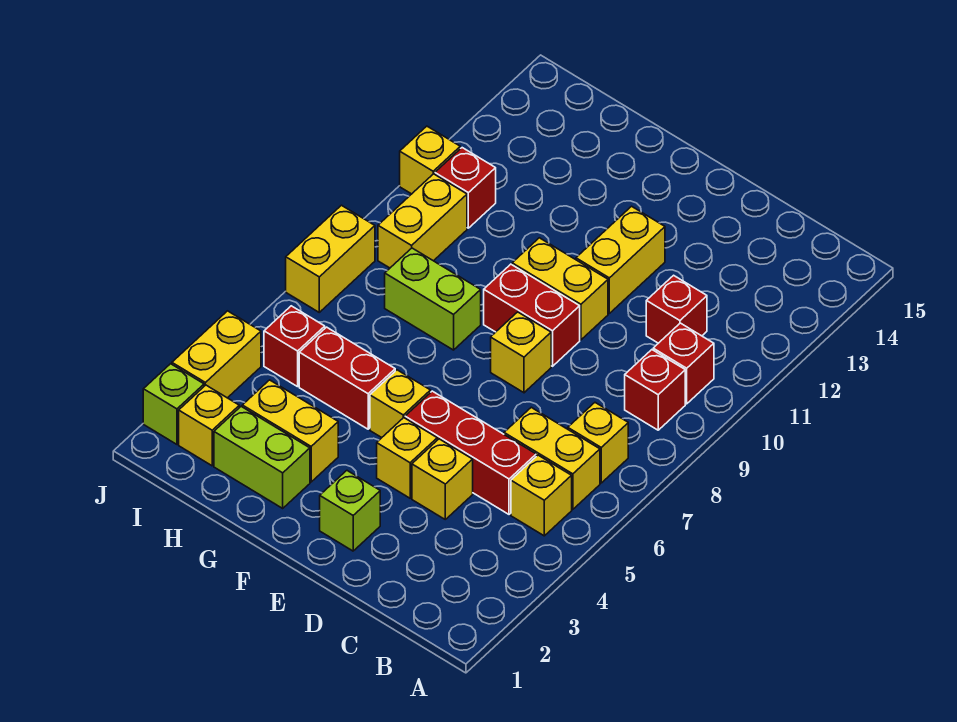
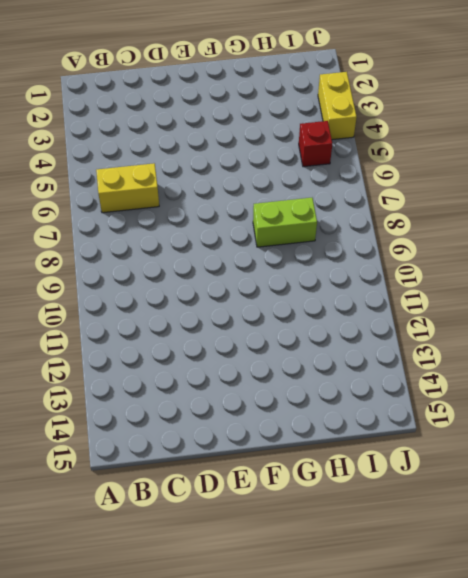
none -> yellow 1x1 brick [511,455,572,536]
none -> yellow 1x1 brick [568,403,628,483]
none -> red 1x1 brick [625,350,685,430]

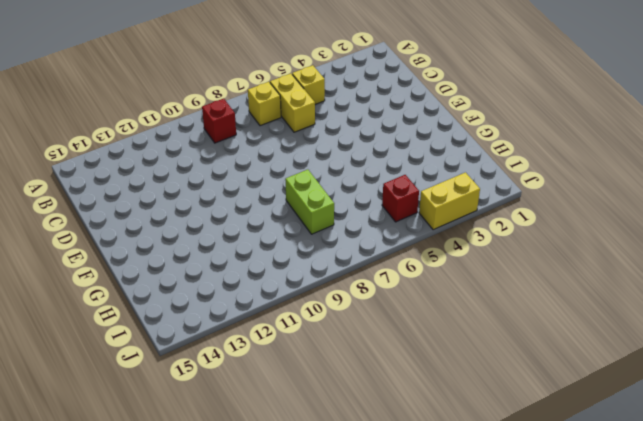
none -> red 1x1 brick [653,323,714,404]
none -> red 1x3 brick [405,391,536,514]
none -> red 1x1 brick [646,275,707,343]

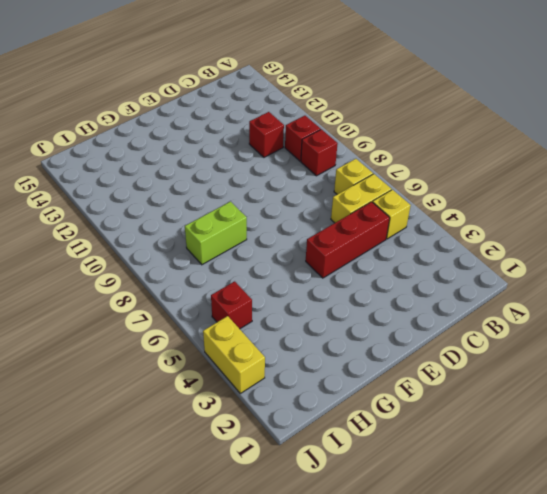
none -> yellow 1x1 brick [412,439,473,519]
none -> lime 1x1 brick [320,471,380,551]
none -> yellow 1x1 brick [377,418,437,498]

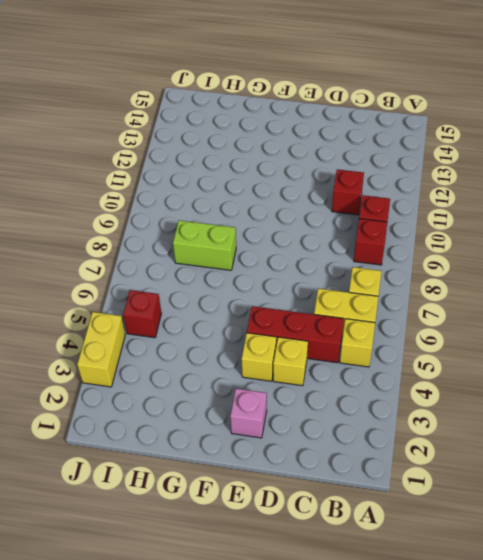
pink 1x1 brick [230,389,267,438] -> lime 1x1 brick [320,471,380,551]
none -> yellow 1x1 brick [491,312,551,393]
none -> red 1x2 brick [484,264,580,366]
none -> yellow 1x2 brick [512,238,608,340]

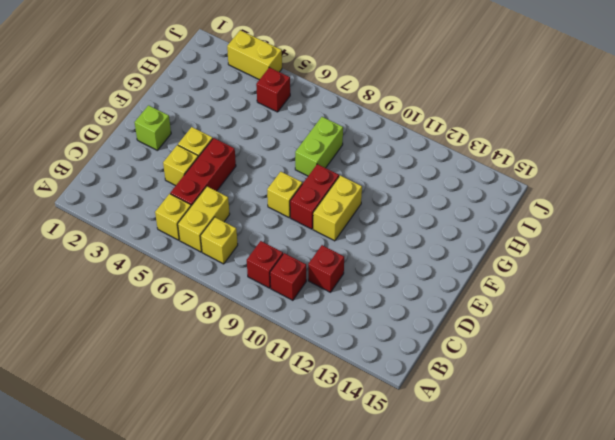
none -> yellow 1x2 brick [576,206,665,313]
none -> yellow 1x1 brick [370,370,431,438]
none -> lime 1x2 brick [214,407,310,508]

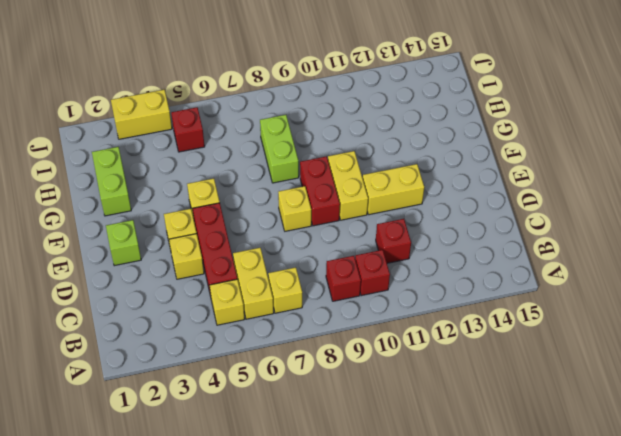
none -> yellow 1x2 brick [242,380,338,482]
none -> red 1x2 brick [299,327,395,429]
none -> yellow 1x1 brick [179,385,239,466]

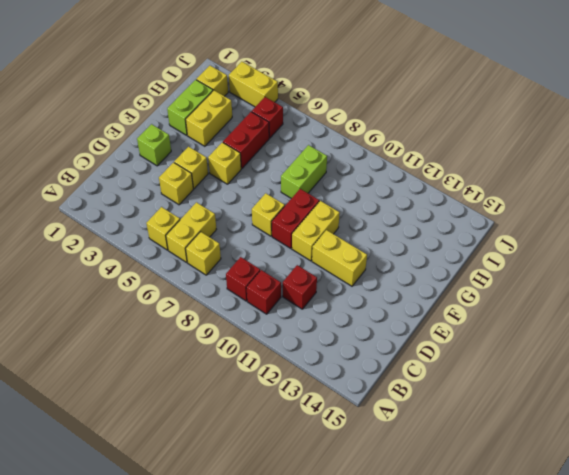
none -> red 1x3 brick [405,391,536,514]
none -> yellow 1x2 brick [378,174,467,268]
none -> red 1x1 brick [435,148,496,228]

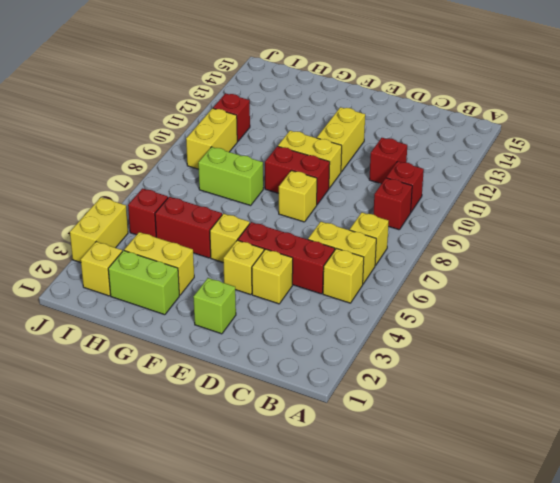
none -> lime 1x1 brick [143,364,204,444]
none -> yellow 1x2 brick [286,205,375,312]
none -> yellow 1x1 brick [400,126,460,194]

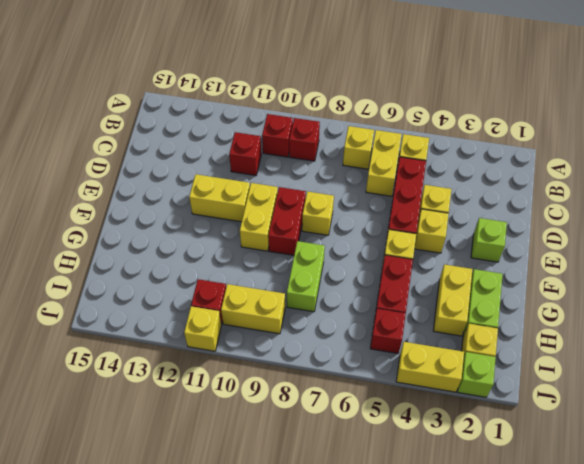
none -> yellow 1x2 brick [286,205,375,312]

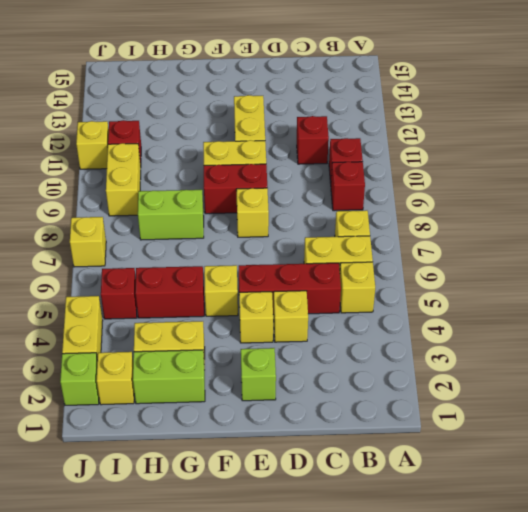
yellow 1x1 brick [70,217,106,267] -> yellow 1x2 brick [286,205,375,312]

